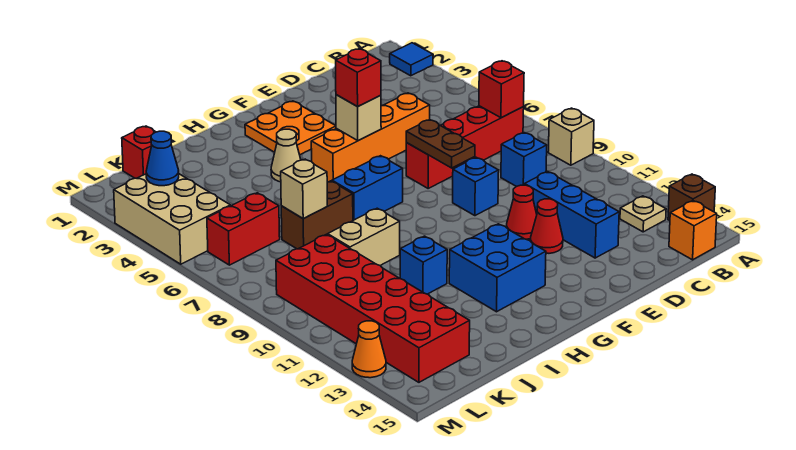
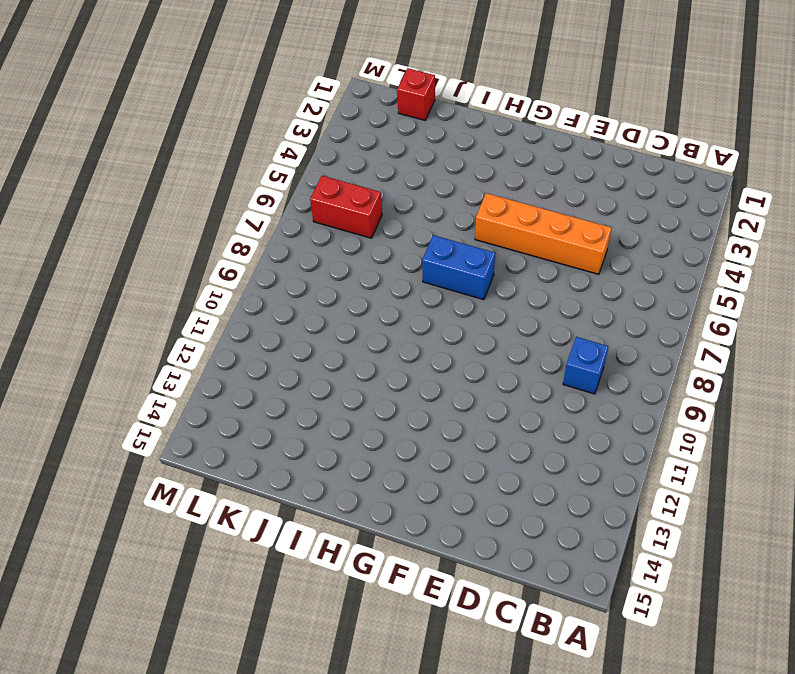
none -> blue 1x1 tile [390,43,433,76]
none -> tan 1x1 brick [548,108,594,165]
none -> brown 1x1 brick [668,174,715,221]
none -> red 1x4 brick [406,106,524,188]

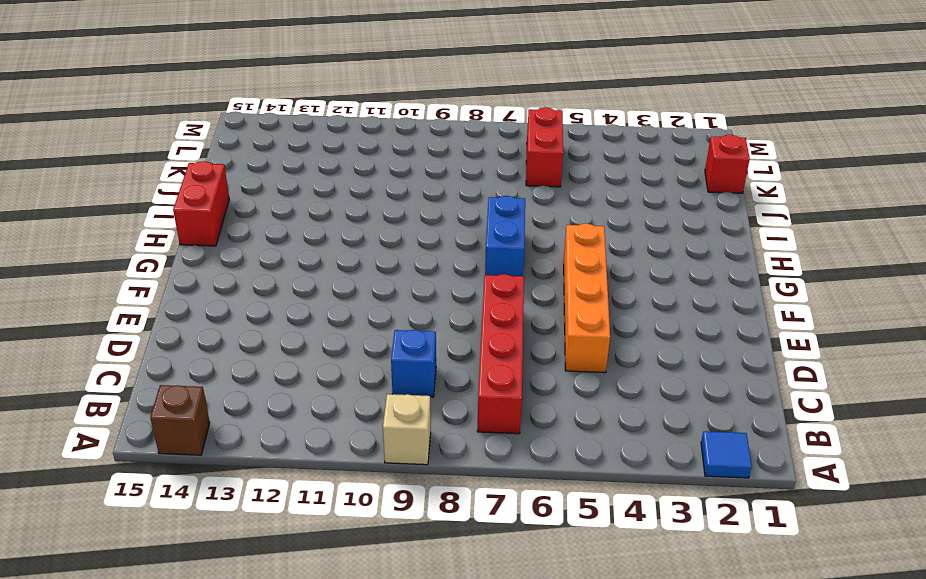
red 1x2 brick [173,161,229,246] -> none
none -> tan 1x1 plate [620,196,666,232]
none -> orange 1x1 brick [669,201,717,260]
none -> blue 1x3 brick [525,172,619,258]
none -> blue 1x1 brick [453,157,499,216]

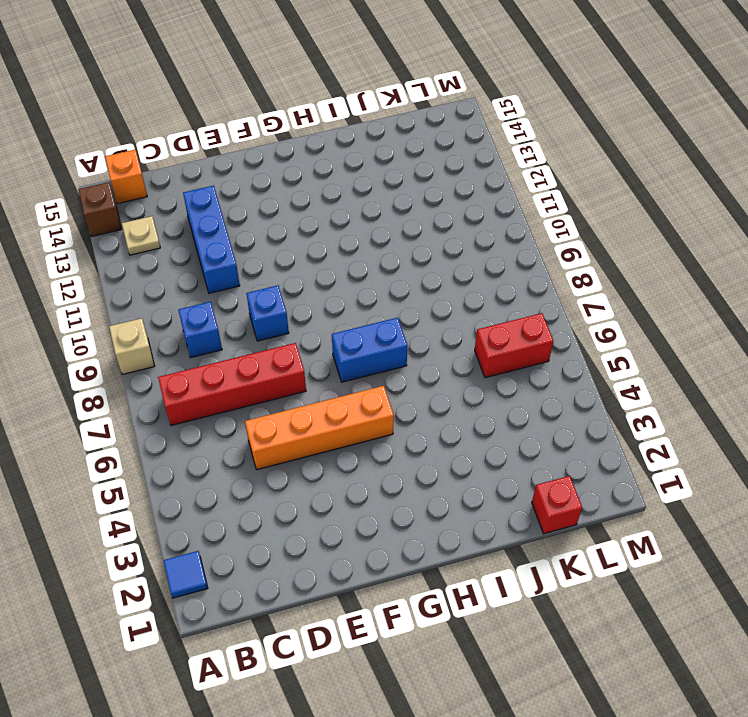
none -> red 1x1 cone [507,185,537,239]
none -> red 1x1 cone [531,199,563,253]
none -> orange 2x2 plate [245,101,336,155]
none -> blue 2x2 brick [449,224,546,312]

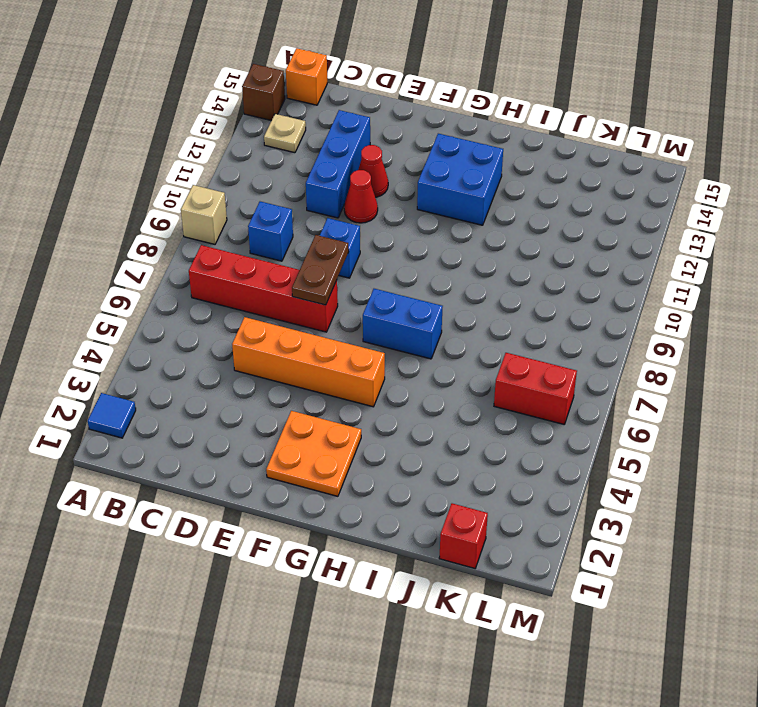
none -> tan 1x1 cone [271,129,301,182]
none -> brown 1x2 brick [281,181,353,249]
none -> tan 1x2 brick [328,208,400,266]
none -> blue 1x1 brick [400,236,447,294]

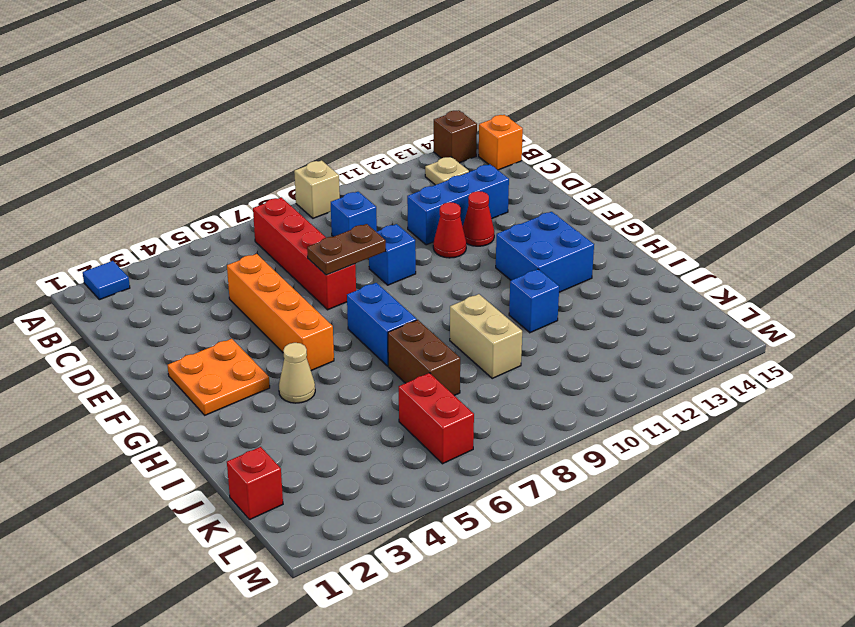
none -> red 2x6 brick [276,234,470,382]
none -> tan 2x3 brick [114,174,230,264]
none -> orange 1x1 cone [352,321,386,378]
none -> red 1x1 brick [479,61,524,118]

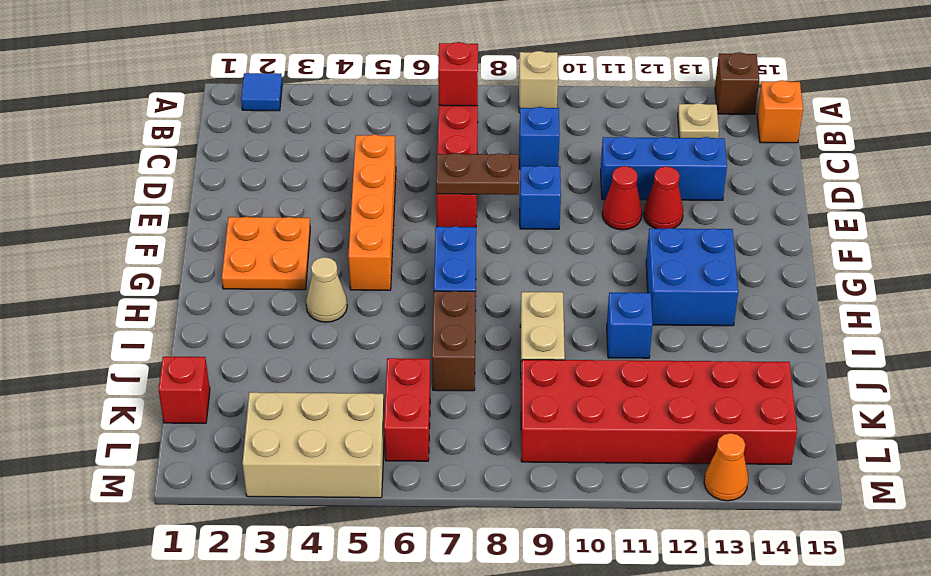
none -> tan 1x1 brick [336,95,381,141]
none -> tan 1x1 brick [281,159,327,219]
none -> blue 1x1 cone [146,131,179,186]
none -> red 1x1 brick [336,49,381,107]

